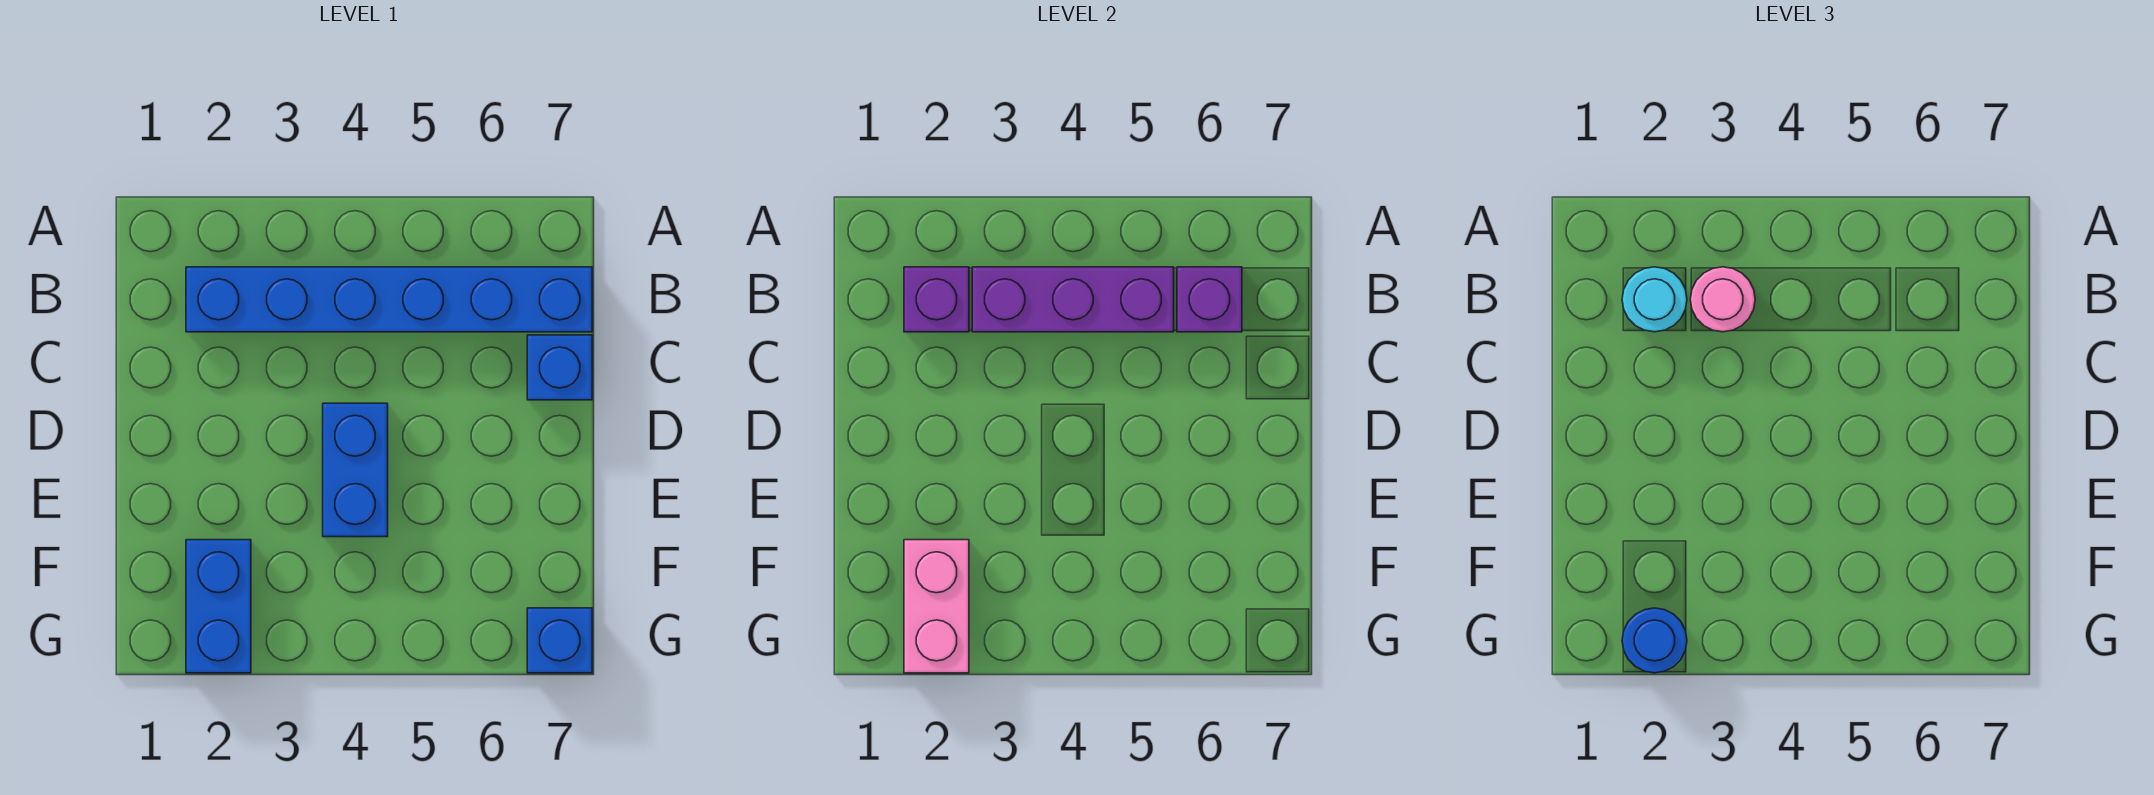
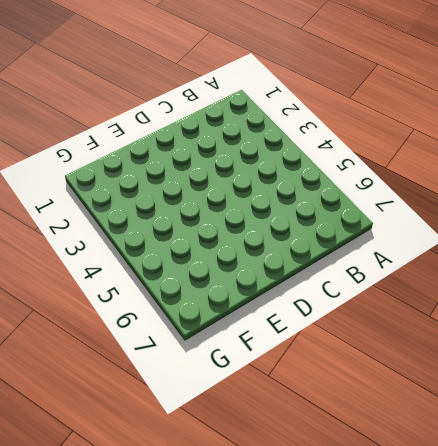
none -> blue 1x6 brick [186,267,592,332]
none -> blue 1x1 brick [527,335,592,400]
none -> blue 1x2 brick [323,403,388,537]

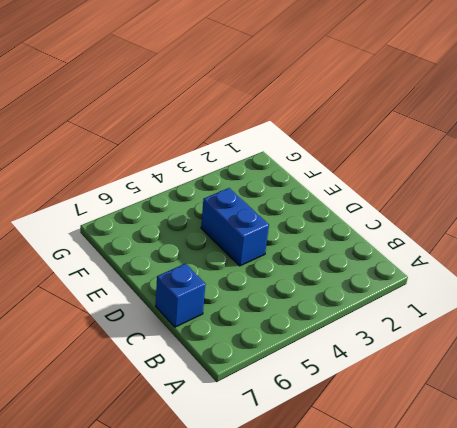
none -> blue 1x6 brick [186,267,592,332]
none -> blue 1x2 brick [186,540,251,673]
none -> blue 1x1 brick [527,608,592,673]

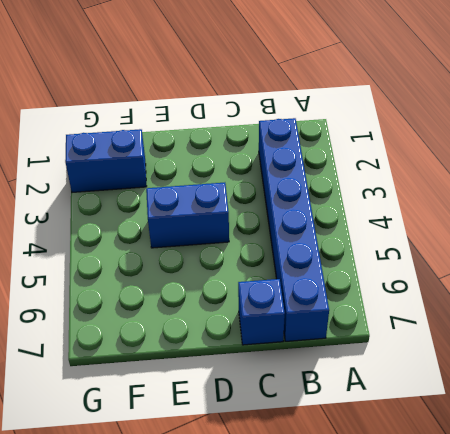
none -> blue 1x1 brick [527,608,592,673]
none -> purple 1x1 brick [904,267,969,332]
none -> purple 1x3 brick [972,267,1174,332]

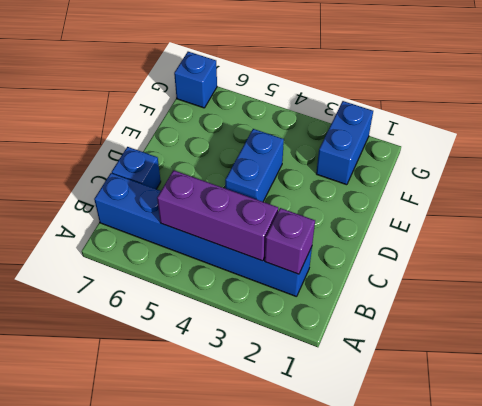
none -> purple 1x1 brick [1177,267,1242,332]
none -> pink 1x2 brick [904,540,969,673]
none -> cyan 1x1 round brick [1622,267,1687,332]

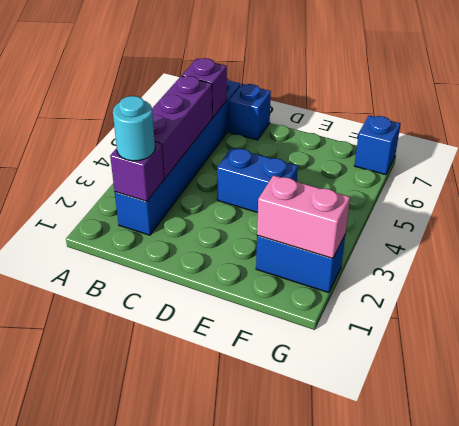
none -> pink 1x1 round brick [1690,267,1755,332]
none -> blue 1x1 round brick [1622,608,1687,673]

